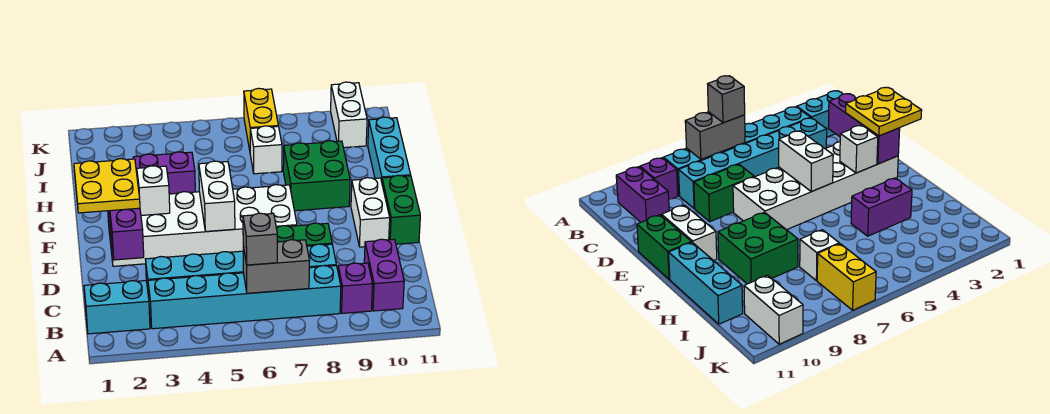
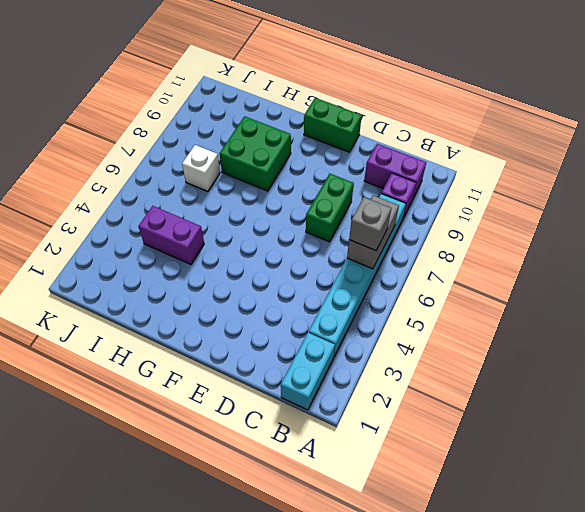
purple 1x2 brick [138,206,204,264] -> purple 1x2 brick turned to [133,152,195,194]
none -> cyan 1x6 brick [145,244,336,297]
none -> white 2x6 brick [108,185,297,266]
none -> white 1x2 brick [351,178,390,247]

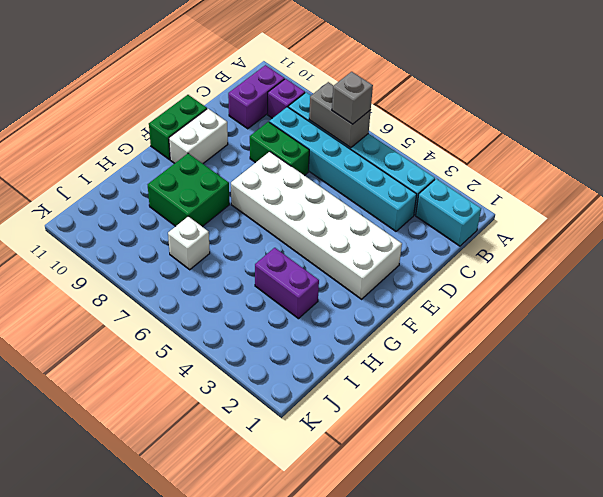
none -> cyan 1x3 brick [368,117,411,181]
none -> yellow 1x2 brick [244,88,278,150]
none -> white 1x2 brick [331,82,367,148]

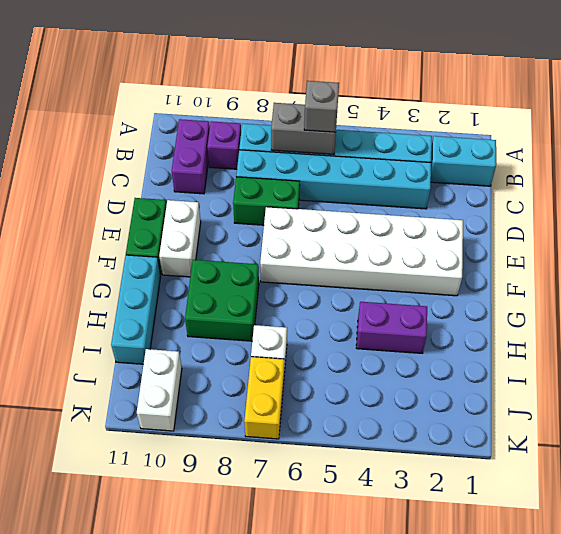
none -> purple 1x3 brick [109,208,144,260]
none -> white 1x2 brick [199,161,235,232]
none -> white 1x1 brick [137,166,170,215]

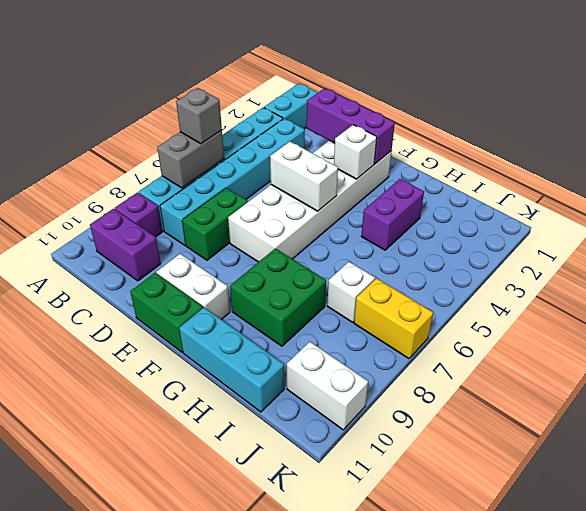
none -> yellow 2x2 plate [74,159,140,213]

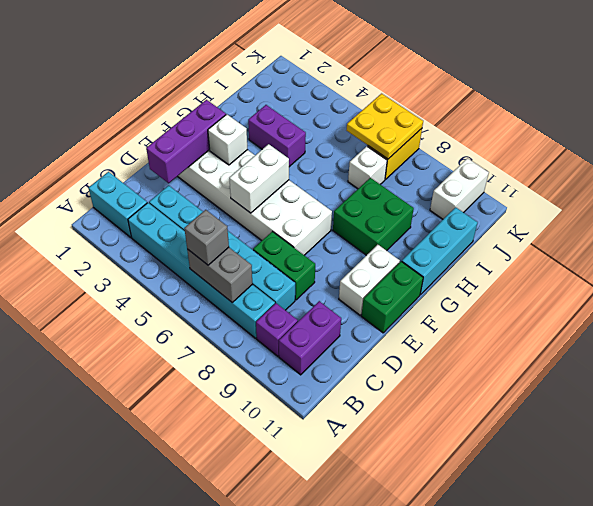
yellow 2x2 plate [346,94,423,159] -> yellow 2x2 plate moved to [74,159,140,213]

